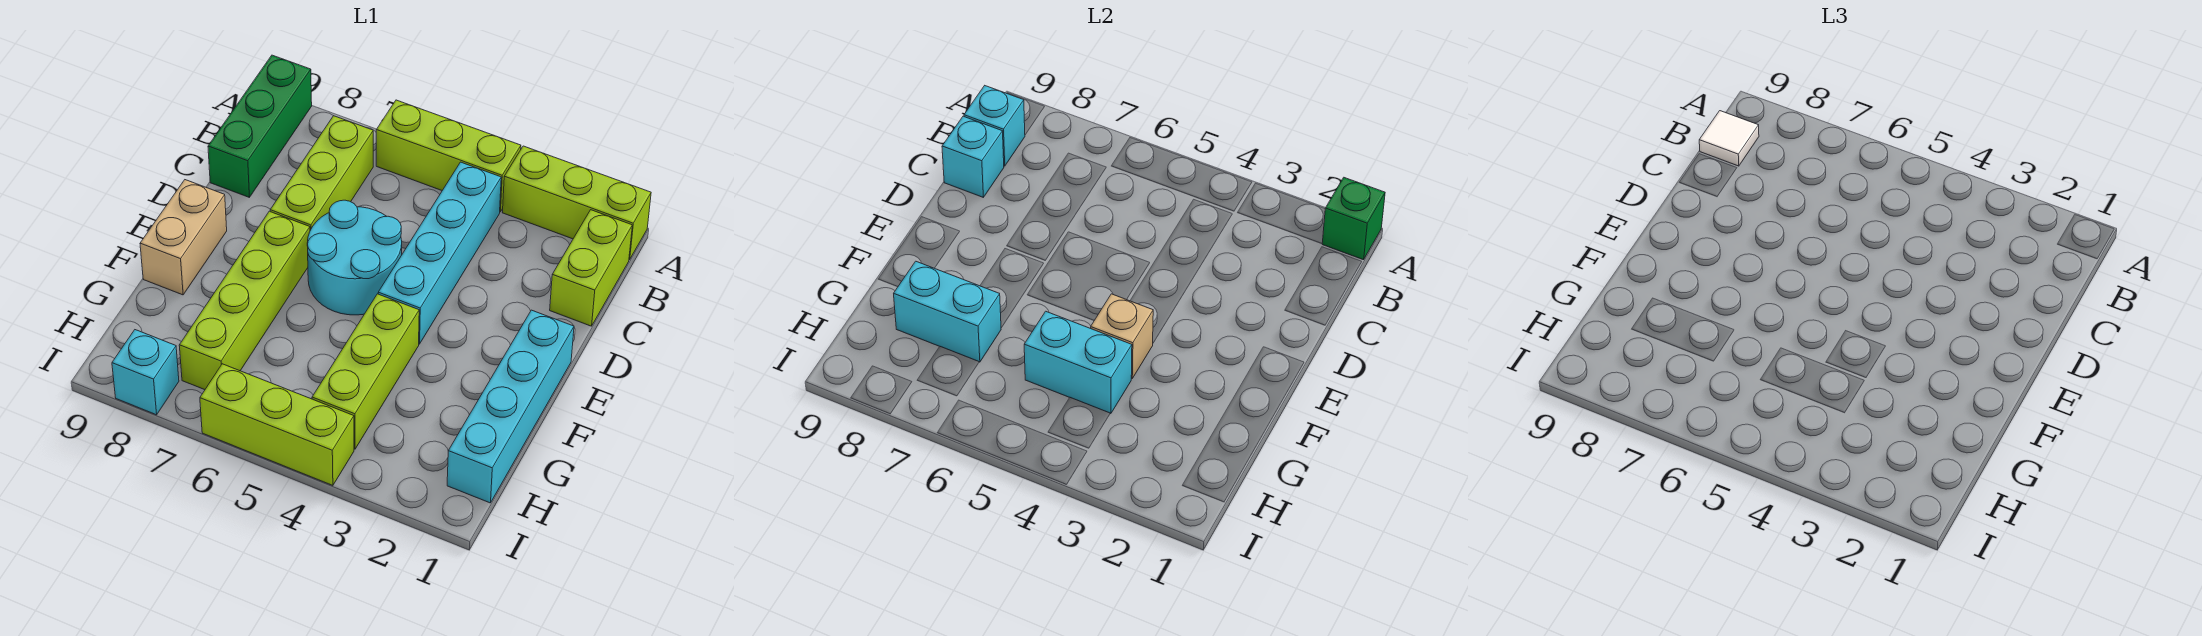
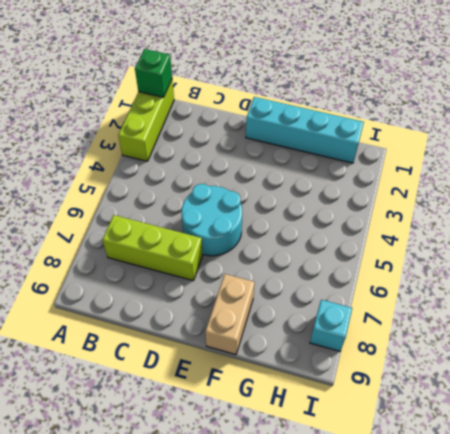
tan 1x2 brick [205,274,255,355] -> tan 1x2 brick turned to [140,180,227,295]
none -> lime 1x3 brick [376,100,521,212]
none -> green 1x3 brick [208,55,312,197]
none -> lime 1x2 brick [550,210,632,326]

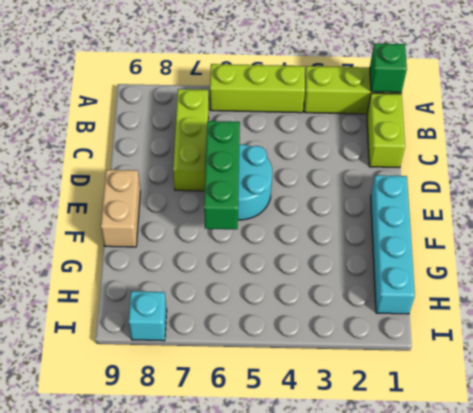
green 1x3 brick [204,121,240,229] -> green 1x3 brick moved to [208,55,312,197]
none -> cyan 1x4 brick [378,162,501,344]
none -> lime 1x4 brick [179,211,310,390]
none -> lime 1x3 brick [312,294,419,449]

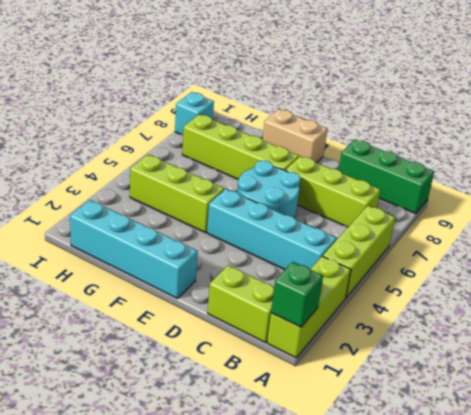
none -> lime 1x3 brick [200,364,354,485]
none -> cyan 1x1 brick [964,86,1025,166]
none -> cyan 1x1 brick [942,116,1004,197]

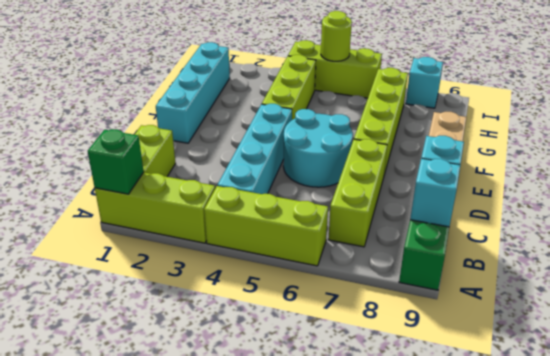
lime 1x1 round brick [321,11,352,61] -> none
none -> tan 1x1 brick [1091,294,1153,378]
none -> cyan 1x2 brick [1024,311,1132,414]
none -> cyan 1x2 brick [894,261,1001,362]

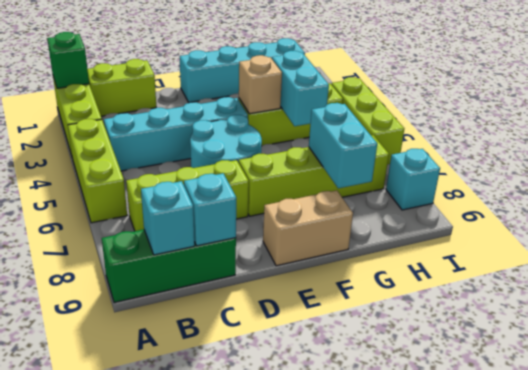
none -> white 1x1 tile [1699,111,1759,166]

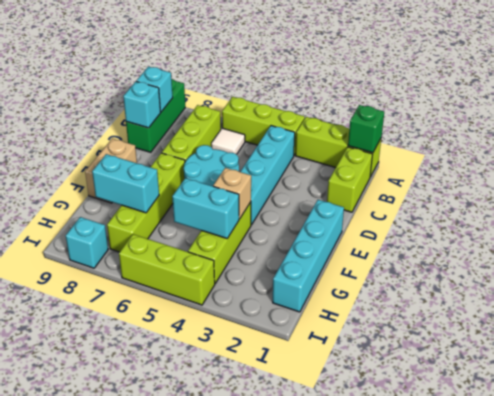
white 1x1 tile [211,128,245,154] -> white 1x1 tile moved to [1699,111,1759,166]

